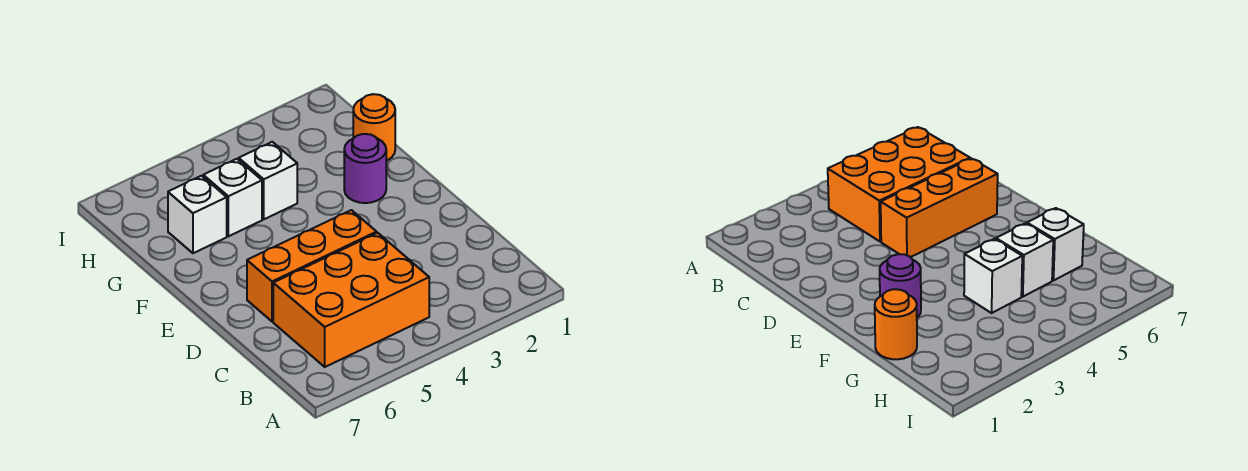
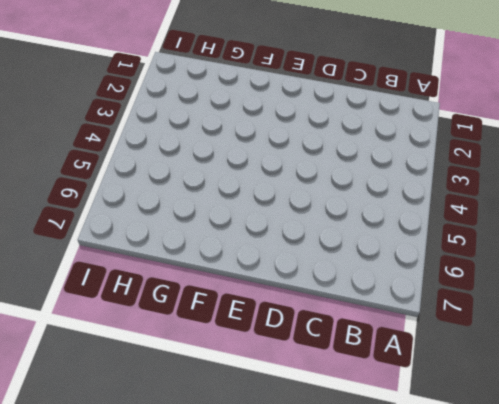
none -> orange 2x3 brick [273,233,429,367]
none -> orange 1x3 brick [247,210,377,322]

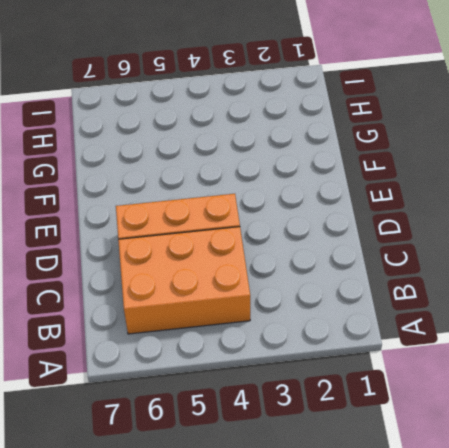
none -> purple 1x1 round brick [344,134,386,203]
none -> orange 1x1 round brick [353,94,395,161]

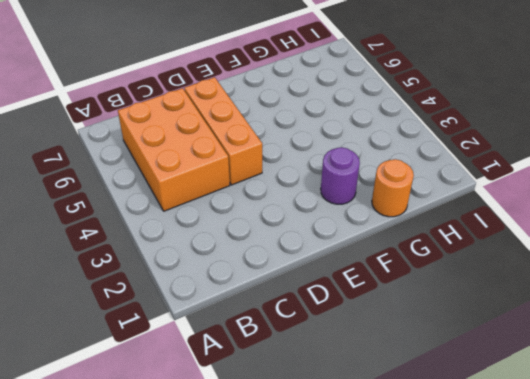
none -> white 1x1 brick [239,142,297,219]
none -> white 1x1 brick [203,159,262,236]

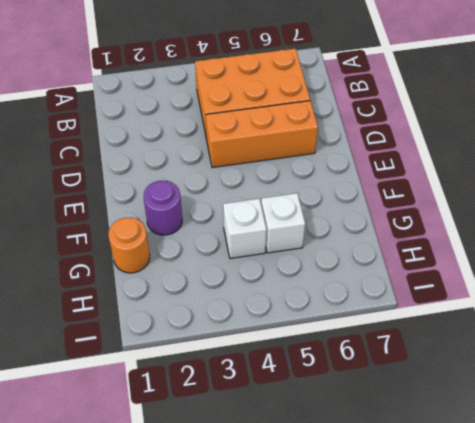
none -> white 1x1 brick [168,176,227,253]

